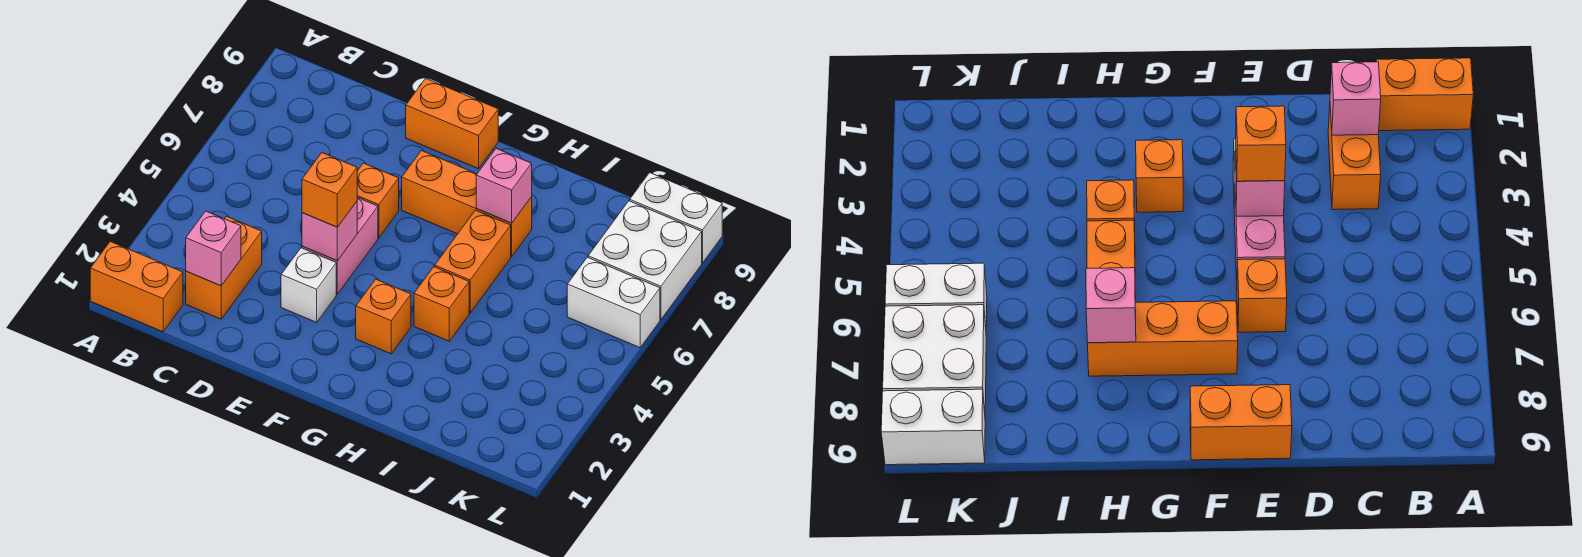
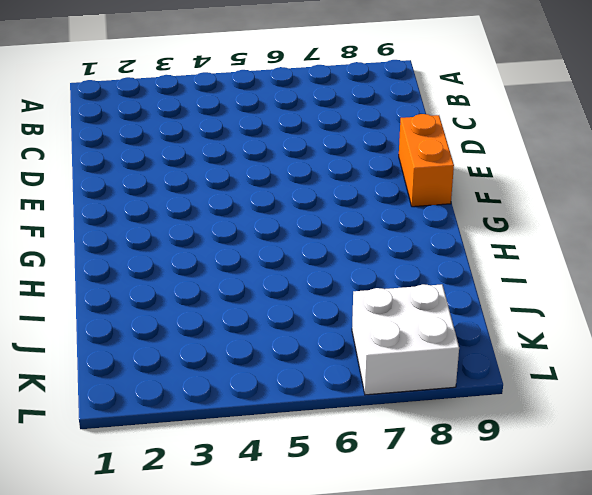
none -> orange 1x2 brick [90,241,183,332]
none -> orange 1x2 brick [186,216,262,319]
none -> white 1x1 brick [281,248,336,322]

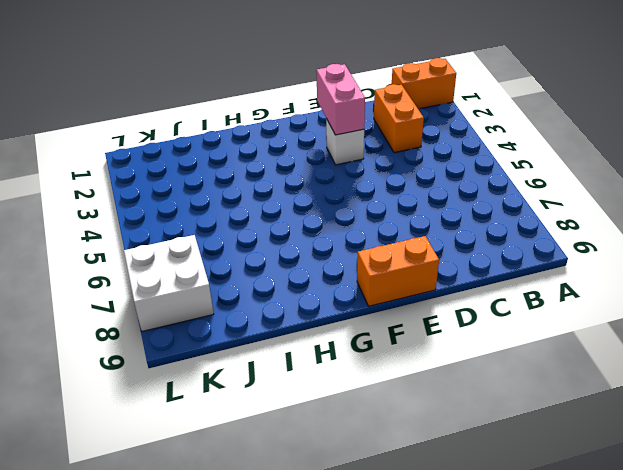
pink 1x2 brick [316,64,365,135] -> pink 1x2 brick moved to [302,197,378,294]
none -> orange 1x1 brick [357,163,399,238]
none -> orange 1x3 brick [402,151,532,257]
none -> orange 1x1 brick [356,279,411,354]

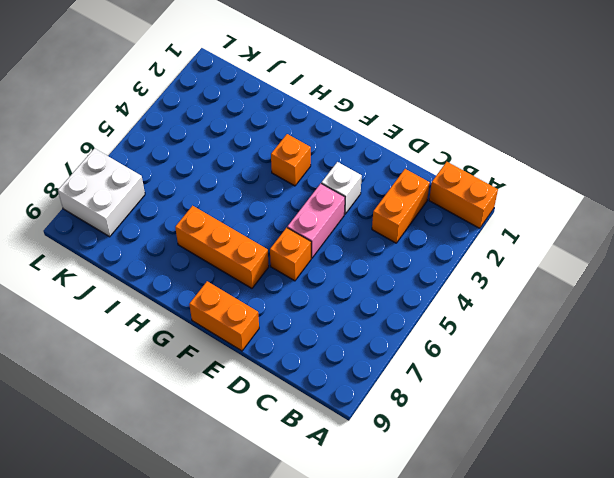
none -> orange 1x1 brick [414,267,469,341]
none -> orange 1x2 brick [435,210,511,313]
none -> white 1x2 brick [567,257,660,348]

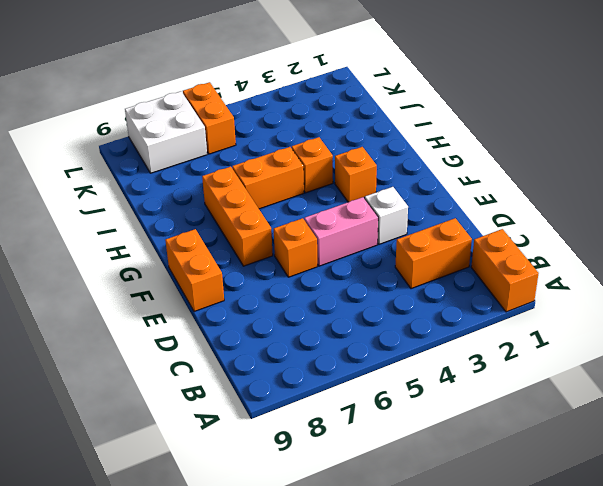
orange 1x2 brick [183,82,236,154] -> white 1x2 brick [567,257,660,348]
none -> white 1x2 brick [630,173,722,263]
none -> pink 1x1 brick [186,211,241,286]
none -> pink 1x1 brick [302,202,357,261]

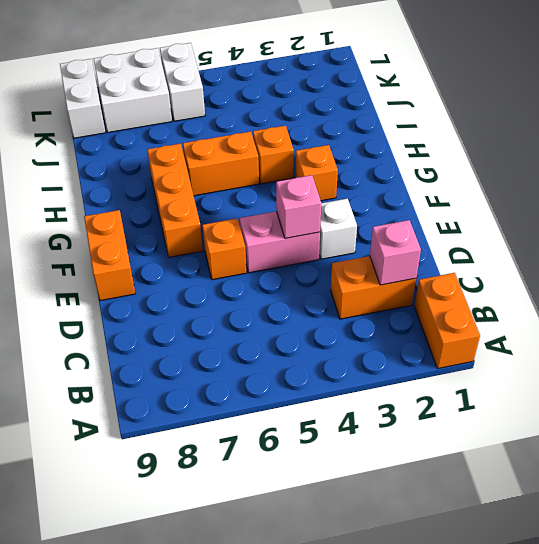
none -> pink 1x1 brick [476,148,532,223]
none -> orange 1x1 brick [302,153,357,227]

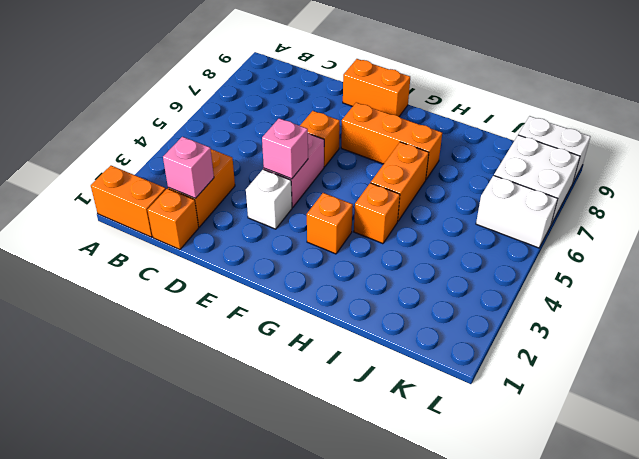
orange 1x1 brick [148,189,199,249] -> orange 1x1 brick moved to [302,153,357,227]
none -> pink 1x1 brick [476,148,532,223]

